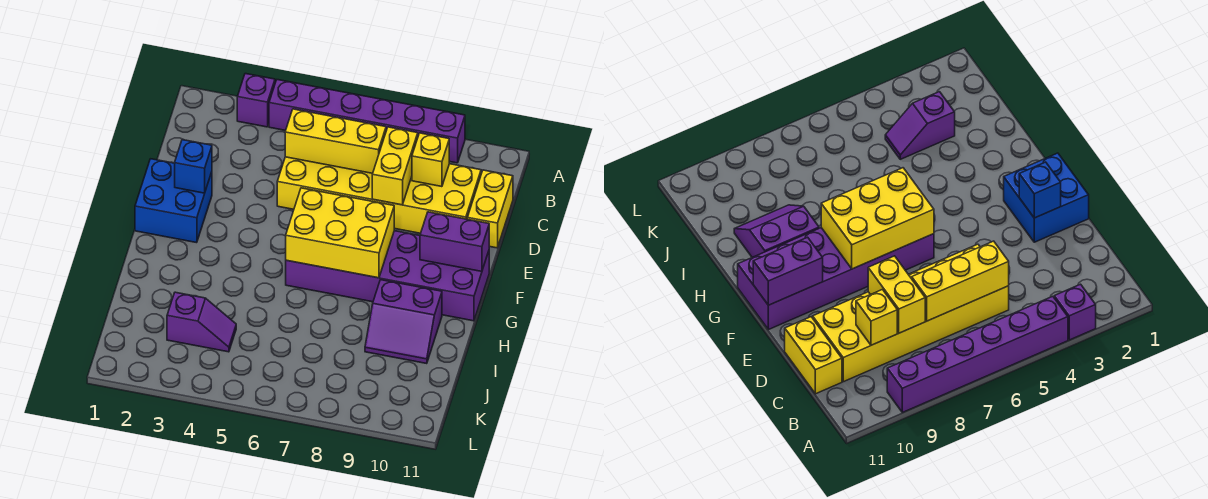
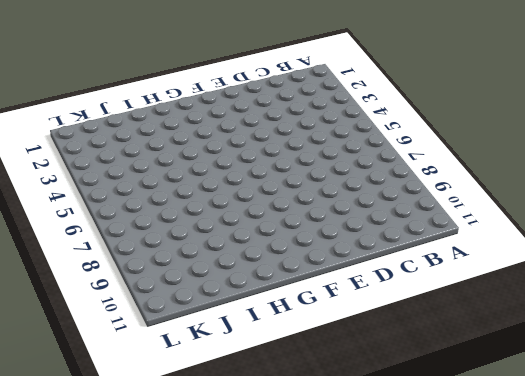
none -> purple 1x1 brick [237,74,275,127]
none -> purple 1x6 brick [269,80,465,163]
none -> yellow 2x6 brick [277,157,481,233]

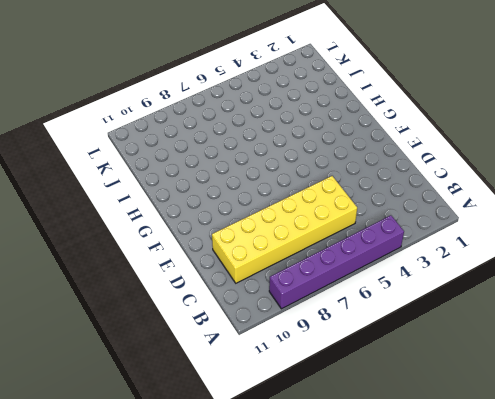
none -> purple 1x1 brick [237,74,275,127]
none -> yellow 1x2 brick [467,170,513,248]
none -> blue 2x2 brick [135,159,212,243]

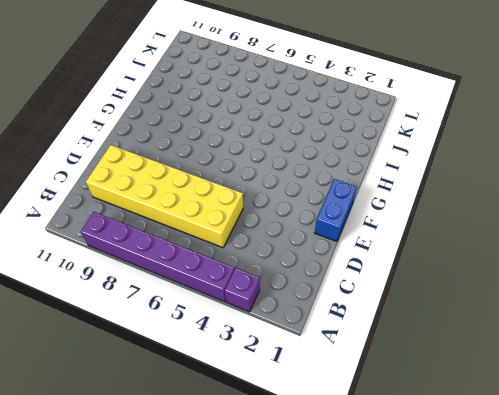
blue 1x2 brick [314,179,357,241] -> blue 2x2 brick [135,159,212,243]
none -> yellow 1x2 brick [467,170,513,248]
none -> purple 2x6 brick [286,231,489,321]
none -> purple 2x2 slope [365,280,442,364]

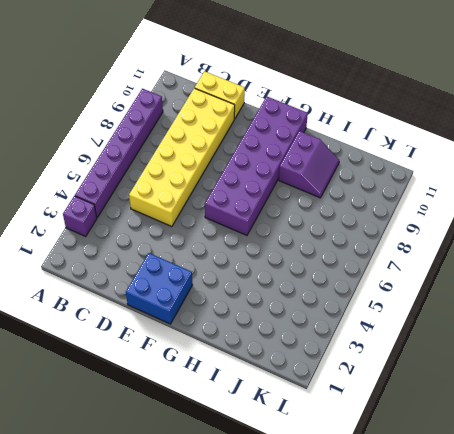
none -> purple 1x2 slope [167,292,236,352]
none -> yellow 1x3 brick [285,109,386,173]
none -> yellow 1x2 brick [372,127,418,205]

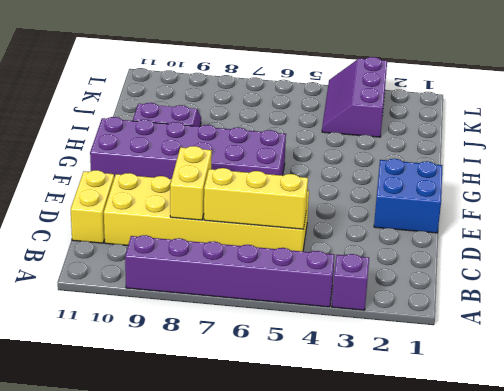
purple 2x3 slope [322,57,387,137] -> purple 1x2 slope [167,292,236,352]
none -> yellow 1x1 brick [412,133,449,187]
none -> blue 1x1 brick [175,140,212,193]
none -> yellow 2x3 brick [286,188,394,278]

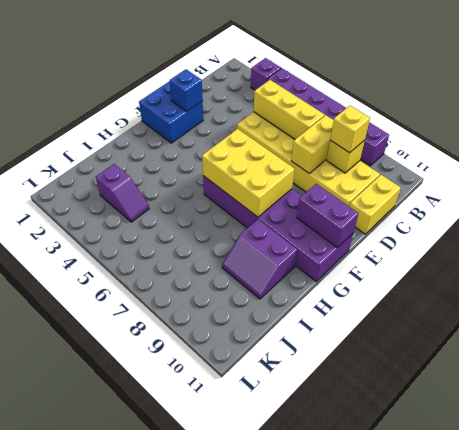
yellow 1x1 brick [330,106,370,153] -> none

